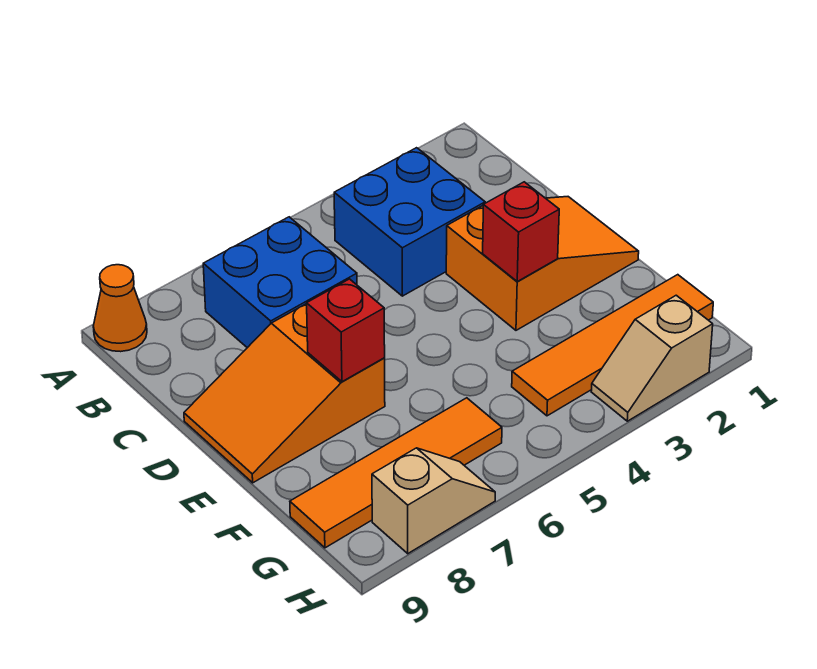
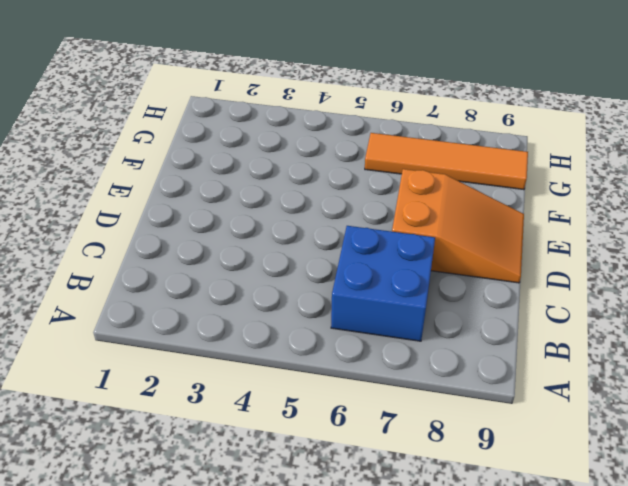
none -> orange 1x1 cone [93,265,147,352]
none -> blue 2x2 brick [334,148,485,296]

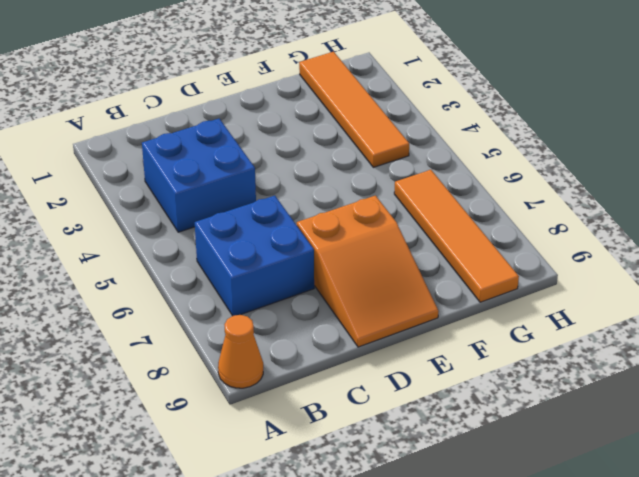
none -> orange 2x3 slope [446,197,639,330]
none -> tan 1x2 slope [591,295,713,421]

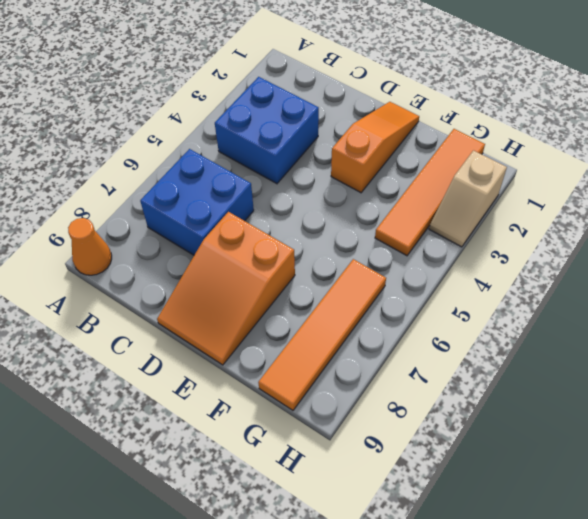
orange 1x3 slope [331,102,419,193] -> orange 2x3 slope [446,197,639,330]
none -> tan 1x2 slope [372,448,495,554]
none -> red 1x1 brick [483,182,559,281]

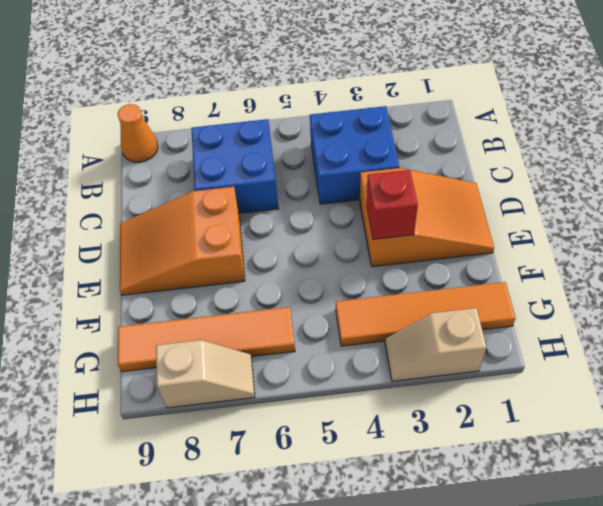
none -> red 1x1 brick [307,279,385,382]

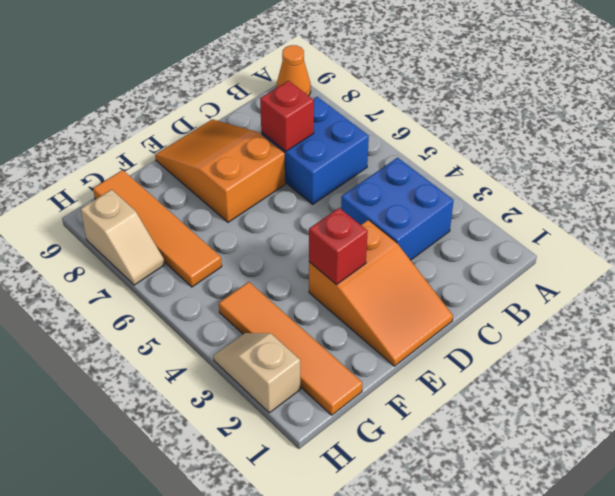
red 1x1 brick [260,81,314,151] -> red 1x1 brick moved to [307,279,385,382]

